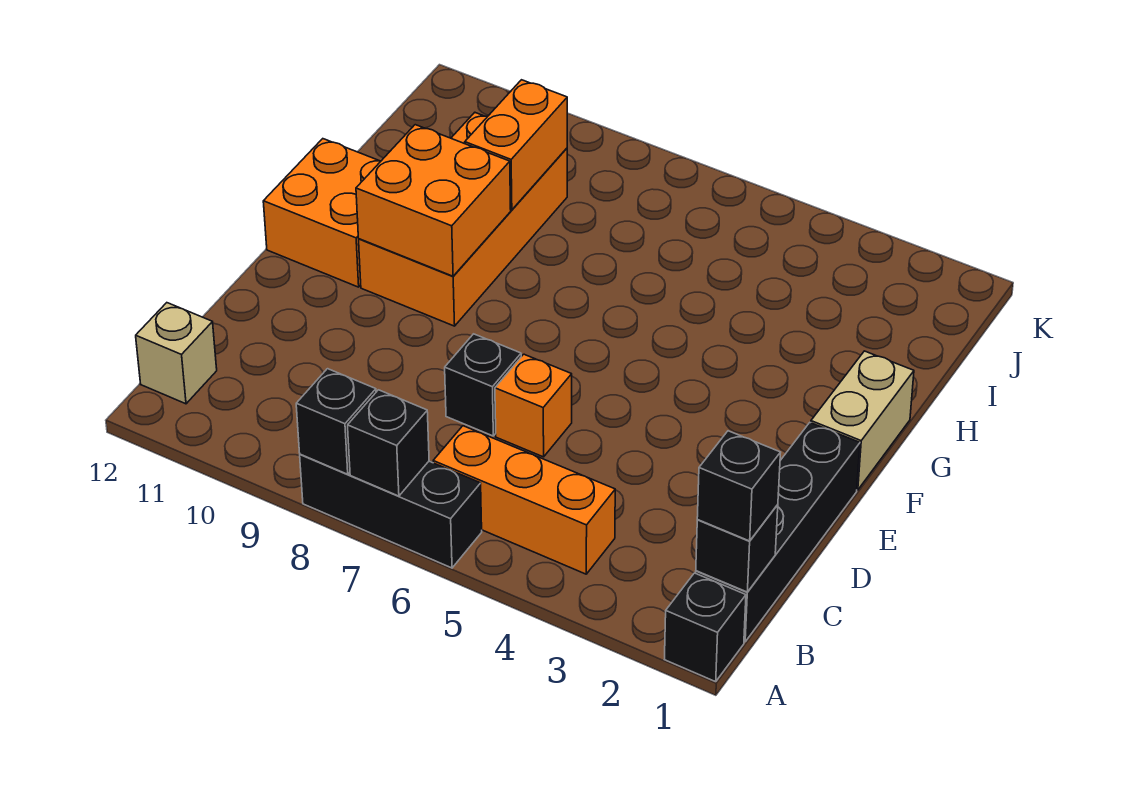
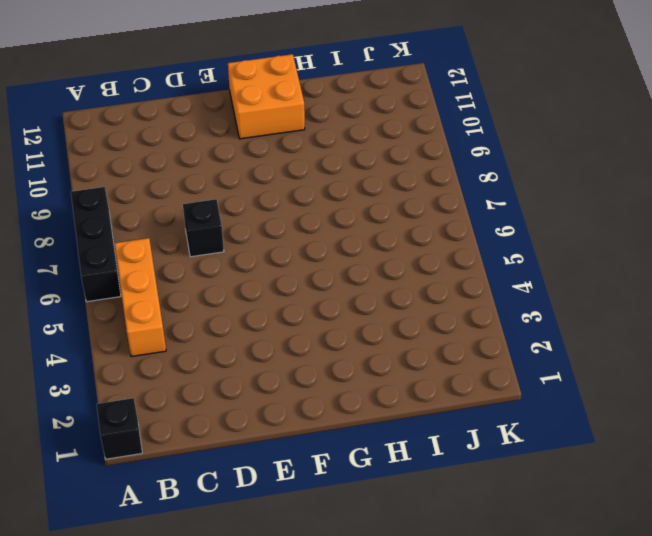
none -> black 1x4 brick [696,423,860,642]
none -> tan 1x1 brick [136,303,217,404]
none -> orange 1x1 brick [495,354,572,457]

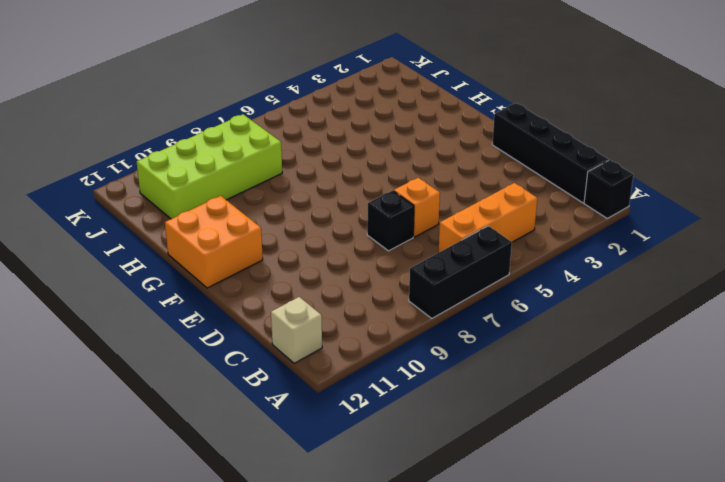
lime 2x4 brick [137,114,282,219] -> orange 2x4 brick [359,113,567,326]
none -> tan 1x2 brick [811,351,914,490]
none -> black 1x1 brick [348,390,429,496]
none -> black 1x1 brick [296,369,376,474]

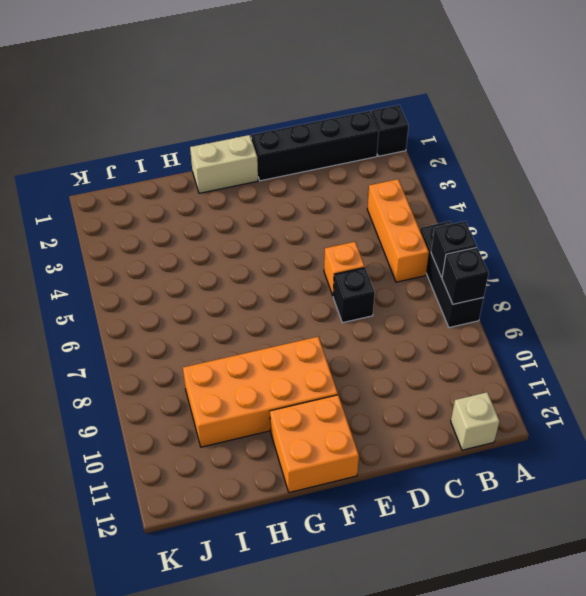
none -> black 1x1 brick [696,505,778,592]
none -> orange 2x2 brick [356,125,511,276]
none -> orange 1x2 brick [465,80,567,210]

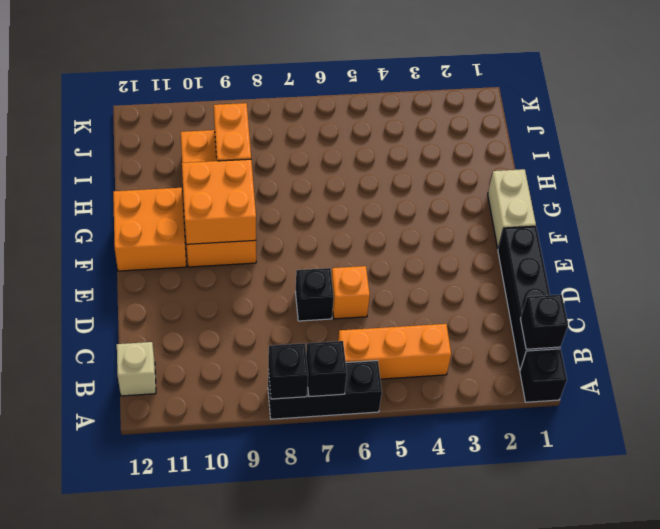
none -> black 1x1 brick [697,431,781,541]

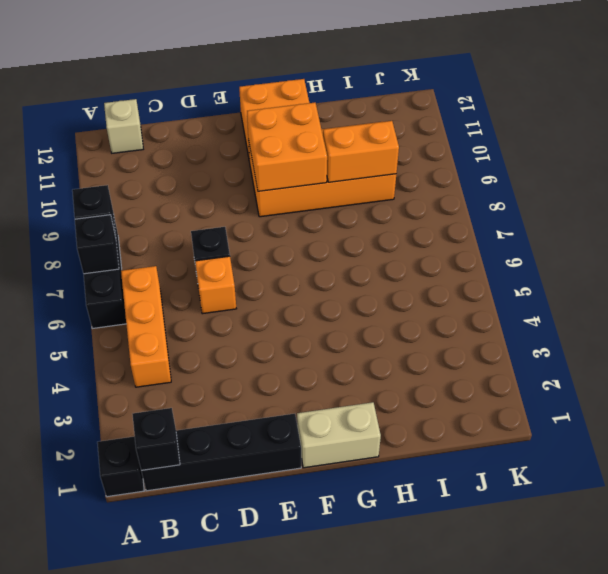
none -> black 1x1 brick [697,431,781,541]

